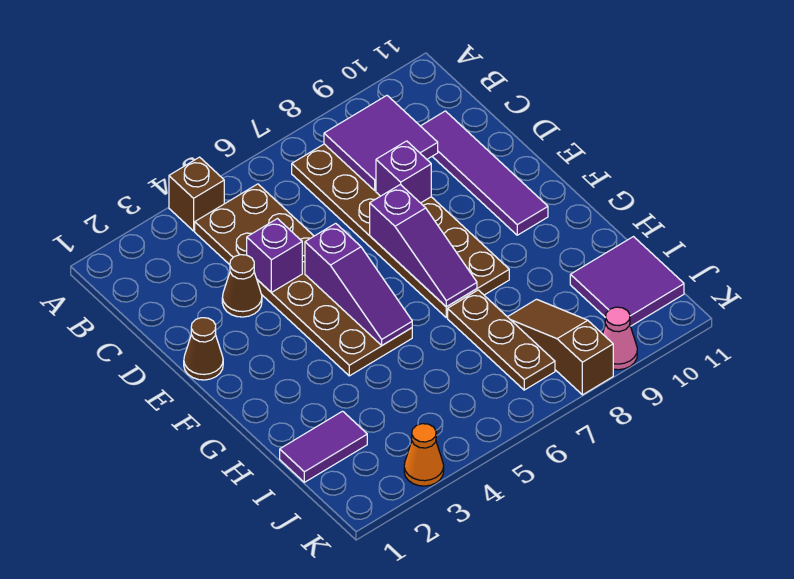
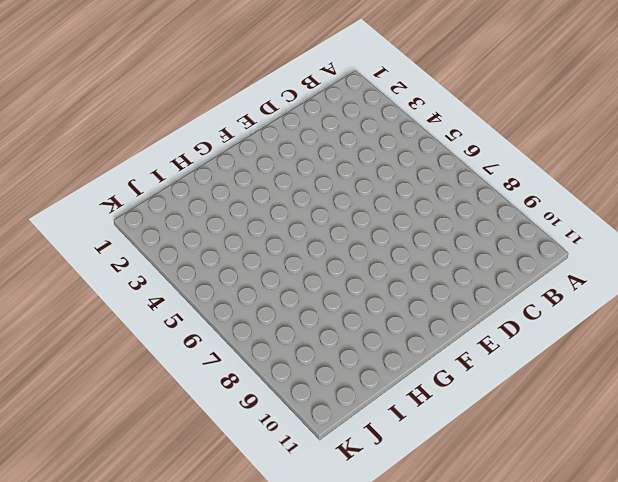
none -> brown 1x1 brick [169,157,224,231]
none -> brown 2x6 plate [195,184,412,376]
none -> brown 2x6 plate [292,144,509,318]

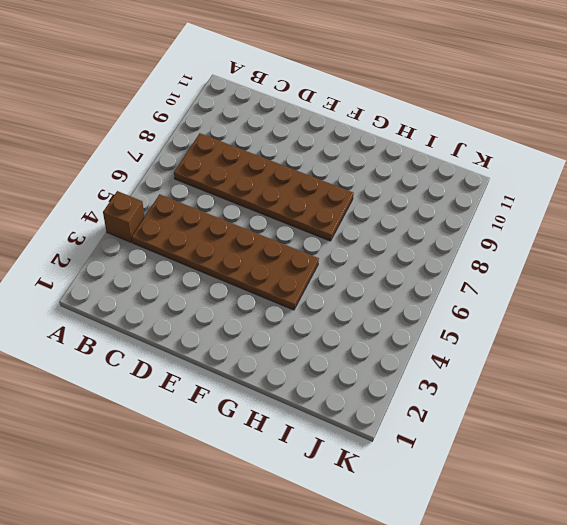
none -> purple 1x4 tile [421,111,548,235]
none -> brown 1x1 cone [222,255,262,317]
none -> brown 1x1 cone [184,318,223,380]

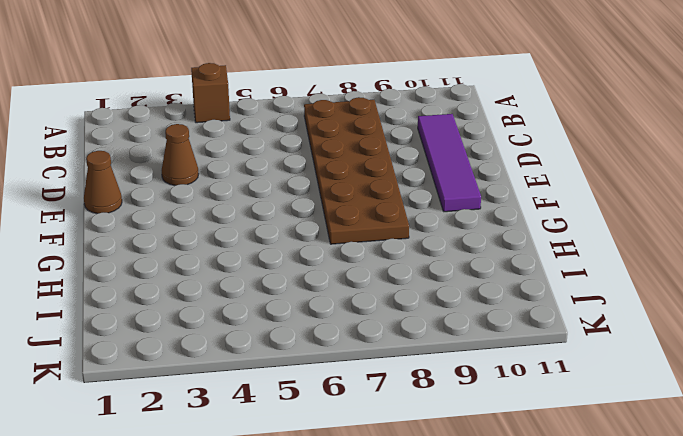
none -> brown 2x6 plate [195,184,412,376]
none -> brown 1x3 plate [448,290,555,390]
none -> purple 1x2 tile [280,411,367,482]

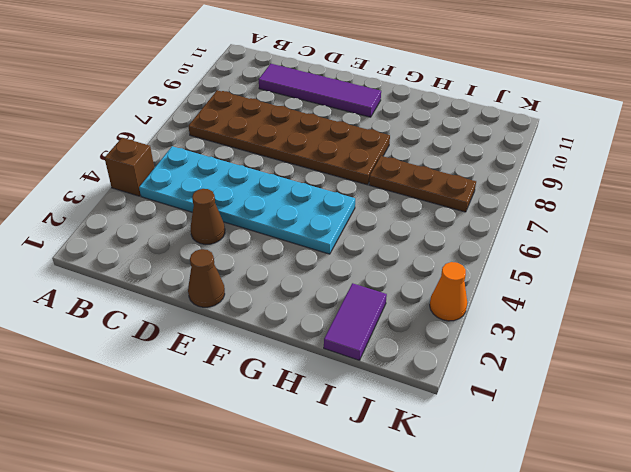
cyan 2x6 plate [139,146,355,254] -> brown 2x6 plate [195,184,412,376]
none -> brown 1x3 slope [508,299,613,395]
none -> purple 2x2 tile [570,237,684,326]
none -> pink 1x1 cone [603,307,637,370]

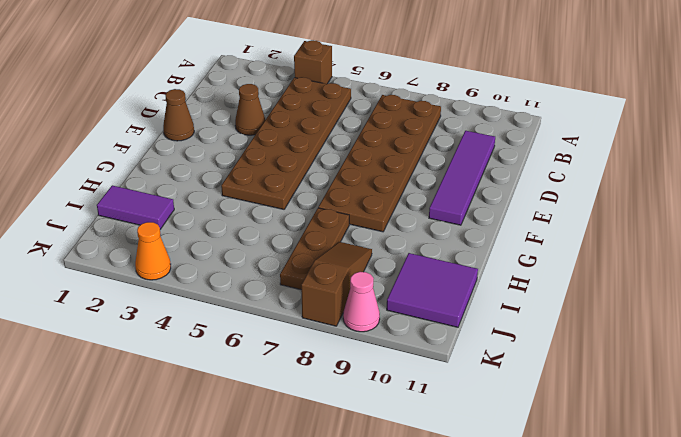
none -> purple 2x2 tile [324,96,438,190]
none -> purple 1x1 brick [247,219,302,292]
none -> purple 1x1 brick [376,141,431,203]

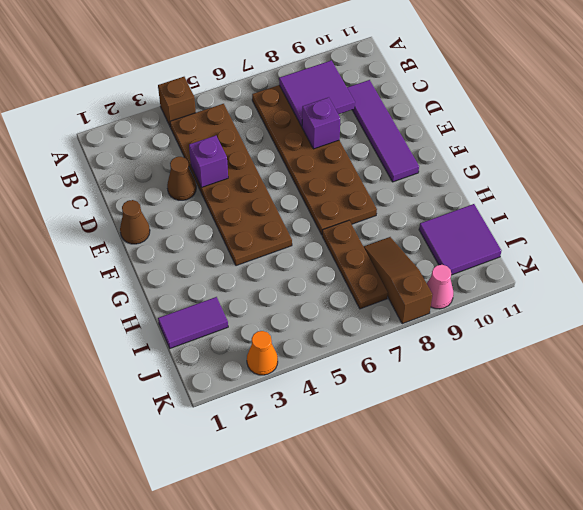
none -> purple 1x3 slope [305,223,412,345]
none -> purple 1x3 slope [370,185,477,307]

